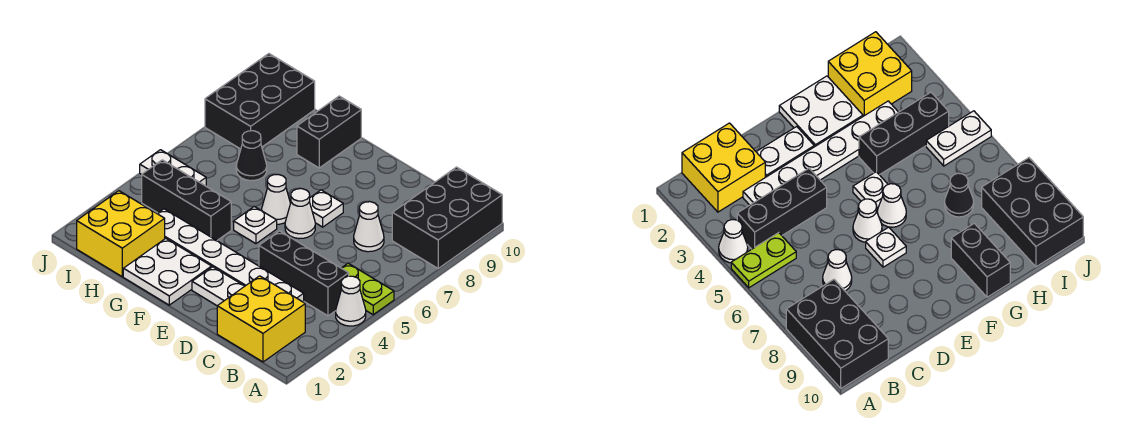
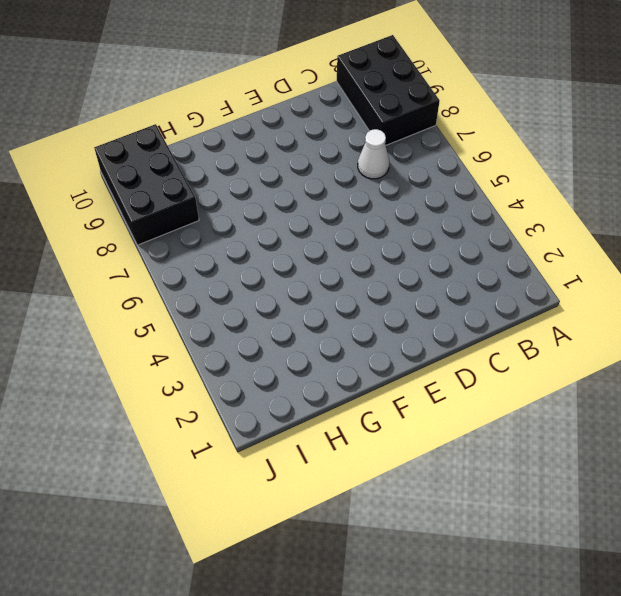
none -> white 1x1 cone [336,276,366,326]
none -> lime 1x2 plate [342,263,394,315]
none -> yellow 2x2 brick [217,276,305,362]

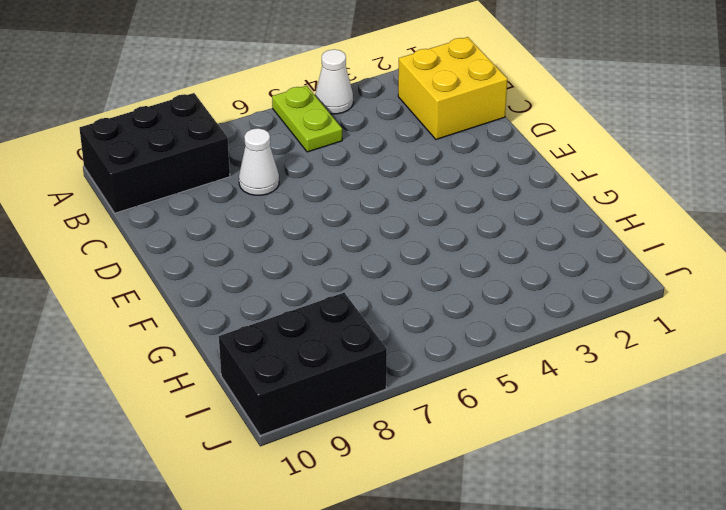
none -> black 1x3 brick [259,231,349,316]
none -> white 1x6 plate [157,209,304,302]
none -> white 1x2 plate [192,267,244,306]

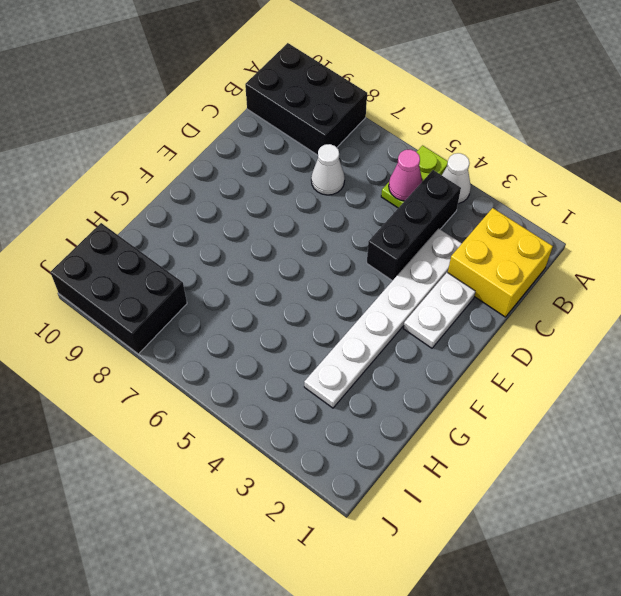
pink 1x1 cone [389,149,422,201] -> none
none -> white 1x1 cone [285,189,315,239]
none -> white 1x1 plate [310,190,343,227]
none -> white 2x2 plate [123,238,212,305]

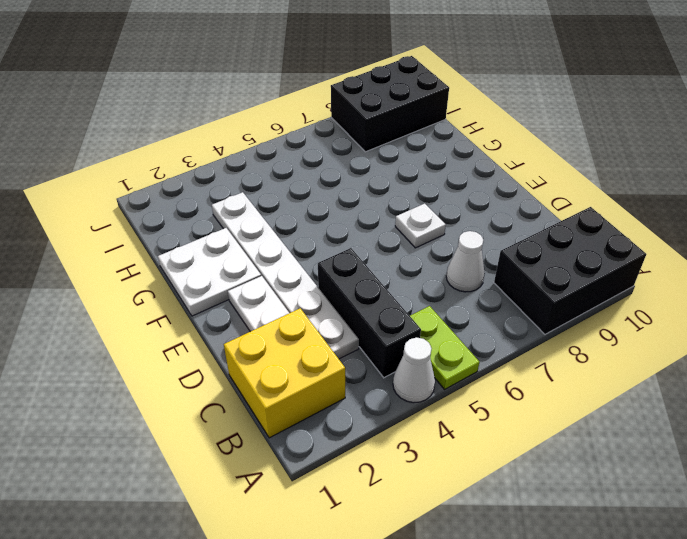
none -> white 1x1 cone [285,189,315,239]
none -> white 1x1 plate [234,206,277,244]
none -> white 1x1 cone [262,175,291,224]

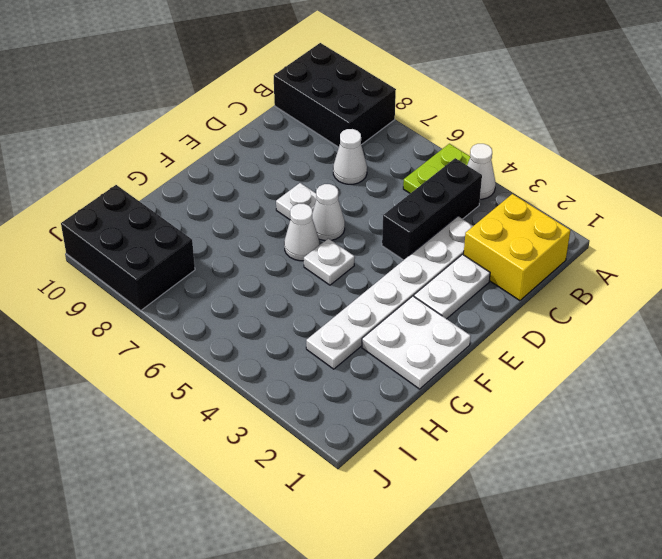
none -> black 1x3 brick [142,160,231,240]
none -> black 1x2 brick [297,96,361,168]
none -> yellow 2x2 brick [77,191,165,277]

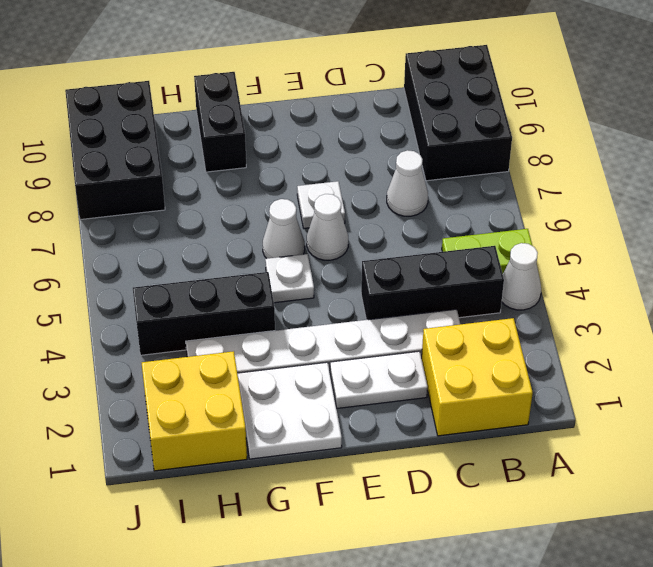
none -> black 1x1 cone [236,131,267,181]
none -> white 1x2 plate [140,150,206,186]

